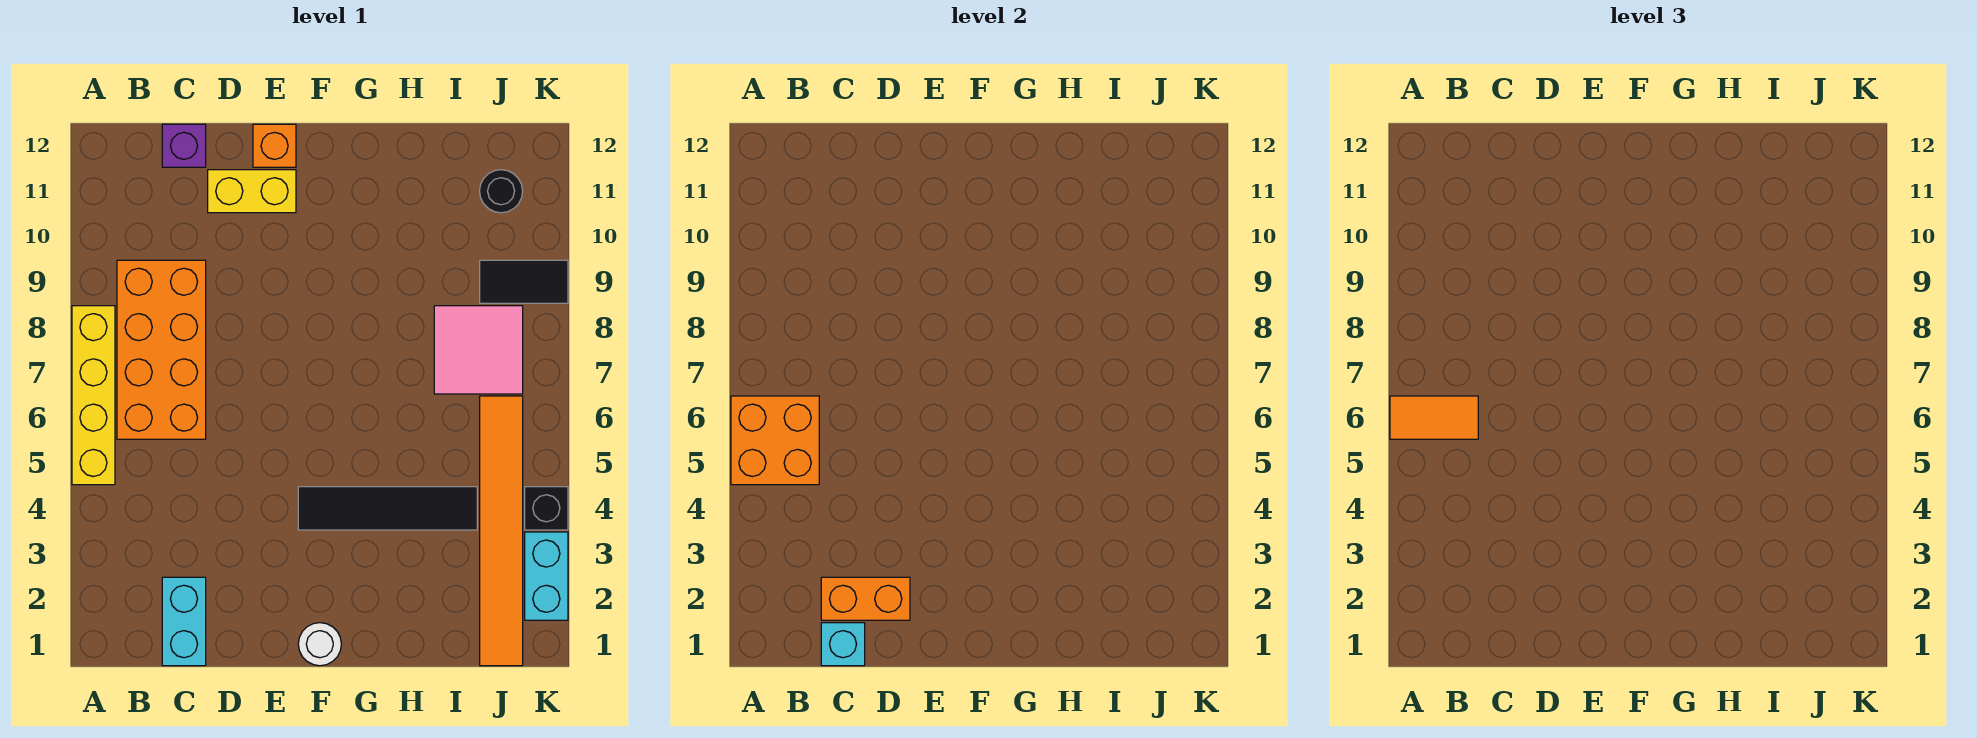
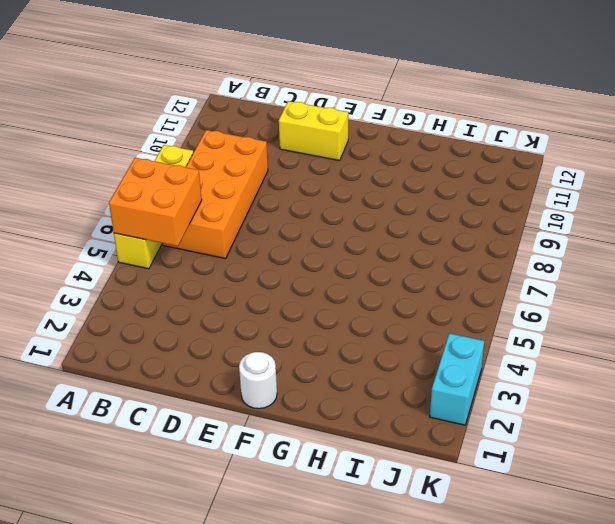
none -> cyan 1x2 brick [162,577,206,666]
none -> purple 1x1 brick [162,124,206,167]
none -> orange 1x1 brick [253,124,296,167]

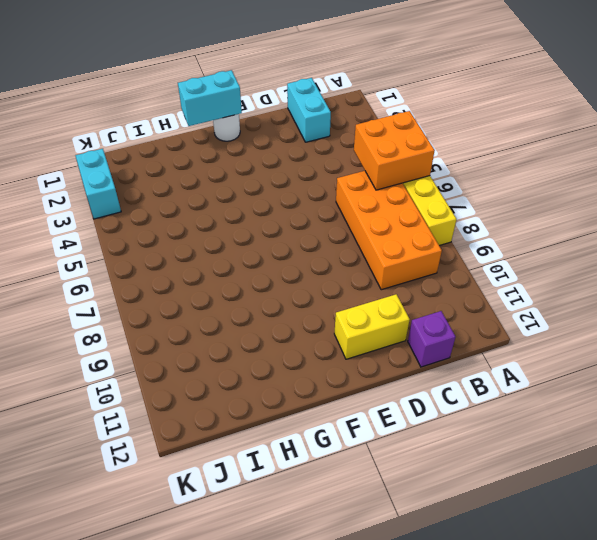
cyan 1x2 brick [178,70,242,126] -> none
none -> orange 1x1 brick [253,124,296,167]
none -> black 1x4 tile [298,487,477,530]
none -> pink 2x2 tile [434,306,523,394]

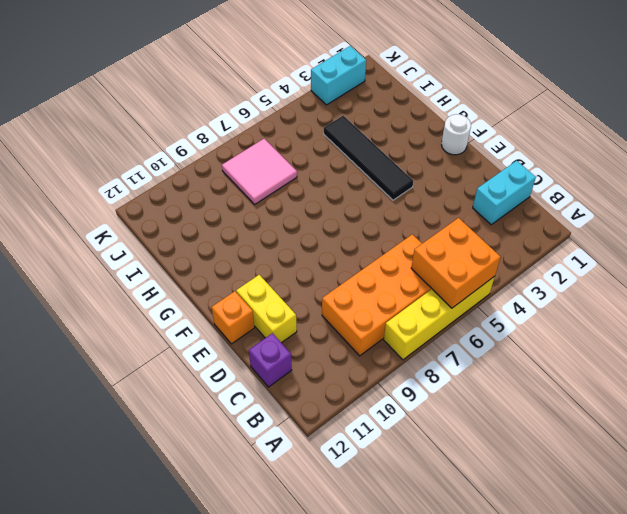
none -> orange 1x6 tile [480,396,523,666]
none -> black 1x2 tile [480,260,568,303]
none -> black 1x1 round brick [480,170,523,213]

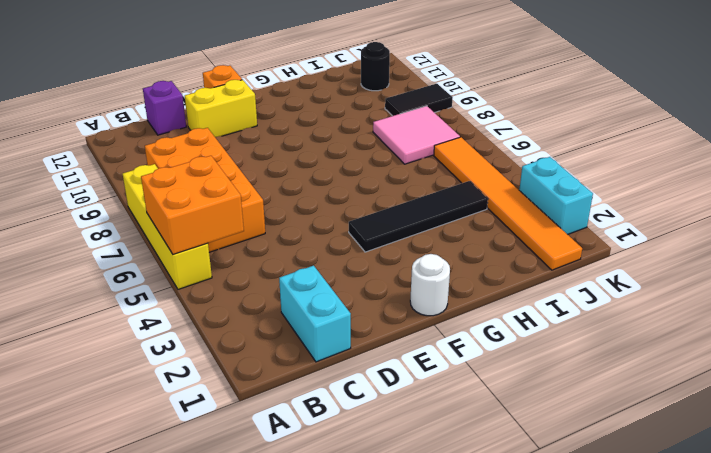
none -> black 1x1 brick [525,487,568,530]
none -> cyan 1x1 brick [821,623,865,666]
none -> orange 1x2 brick [821,577,910,620]

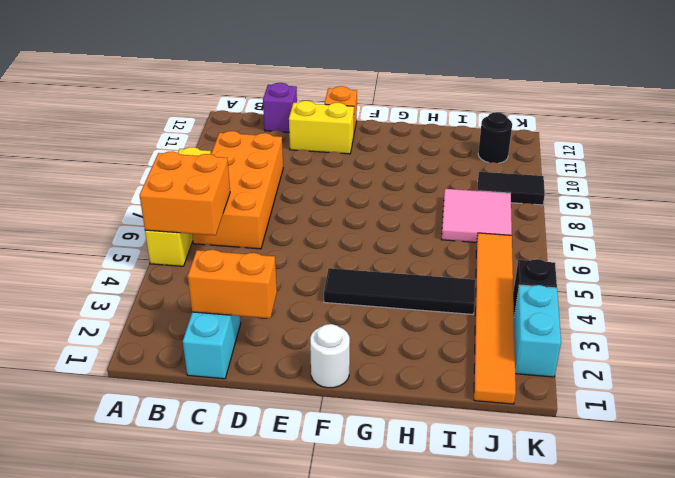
none -> cyan 1x1 brick [821,623,865,666]
none -> orange 1x2 tile [1390,396,1478,439]

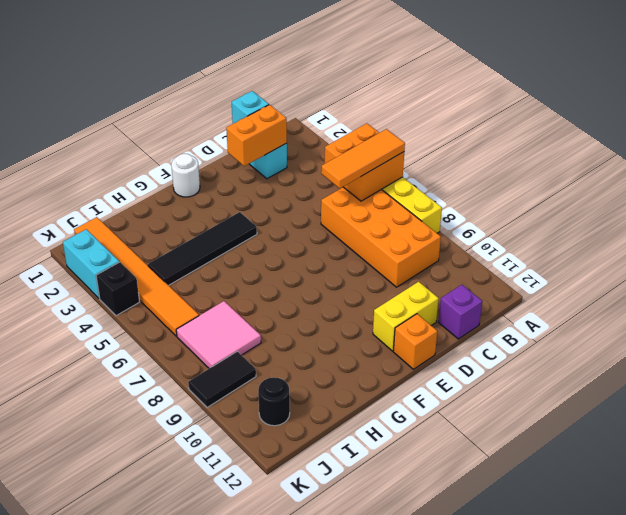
orange 1x3 tile [321,129,405,189] -> orange 1x2 tile [1390,396,1478,439]

